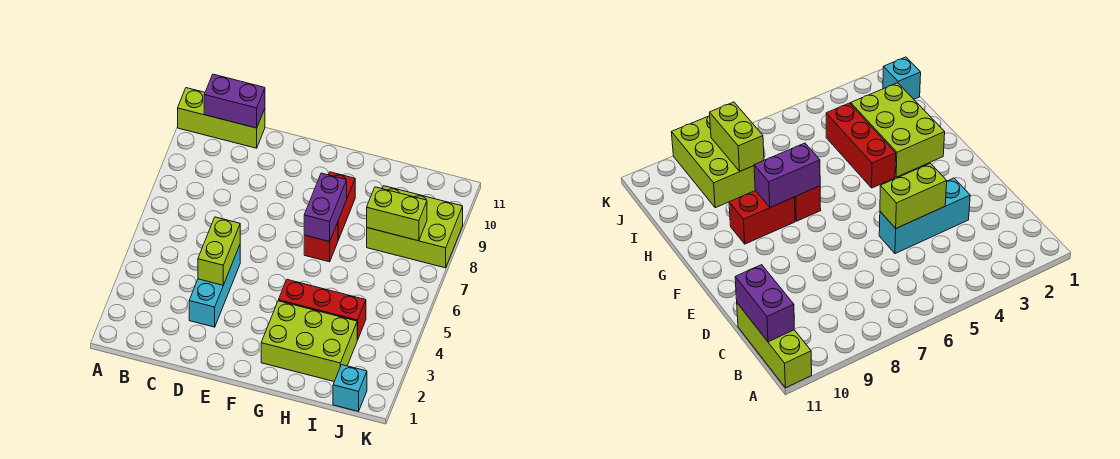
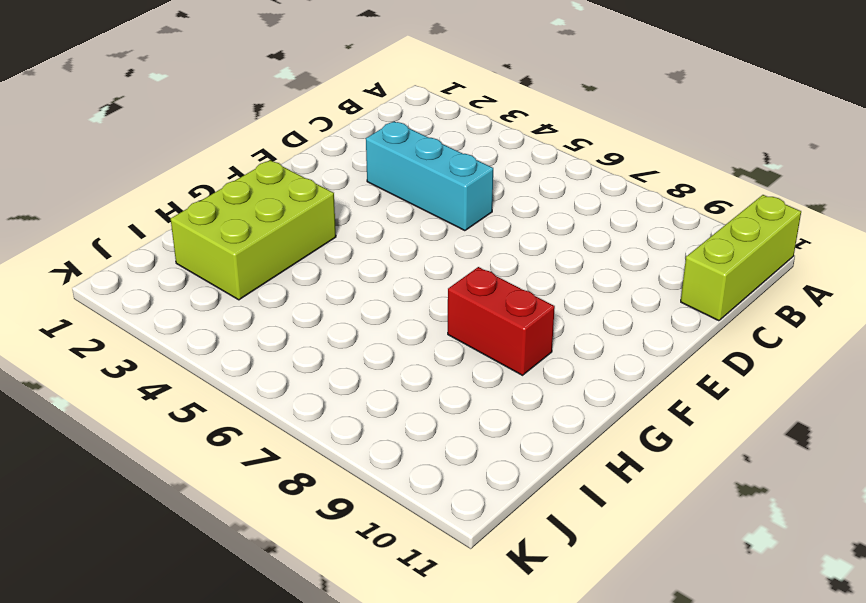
none -> red 1x3 brick [278,280,366,340]
none -> red 1x1 brick [304,222,338,262]
none -> lime 2x3 brick [367,186,463,268]

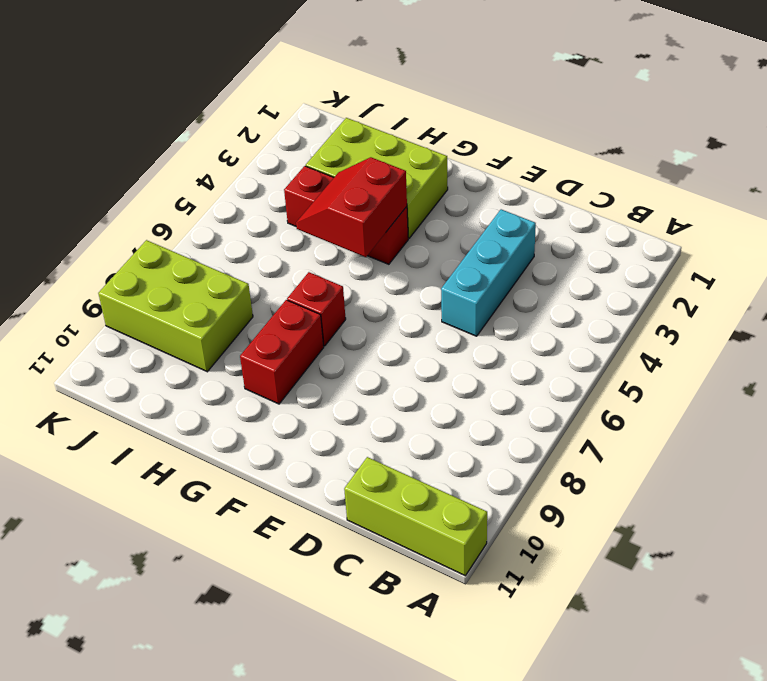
red 2x2 slope [296,157,407,257] -> none
none -> cyan 1x1 brick [333,365,367,411]
none -> purple 1x2 brick [204,74,265,128]
none -> lime 1x2 brick [198,217,240,285]

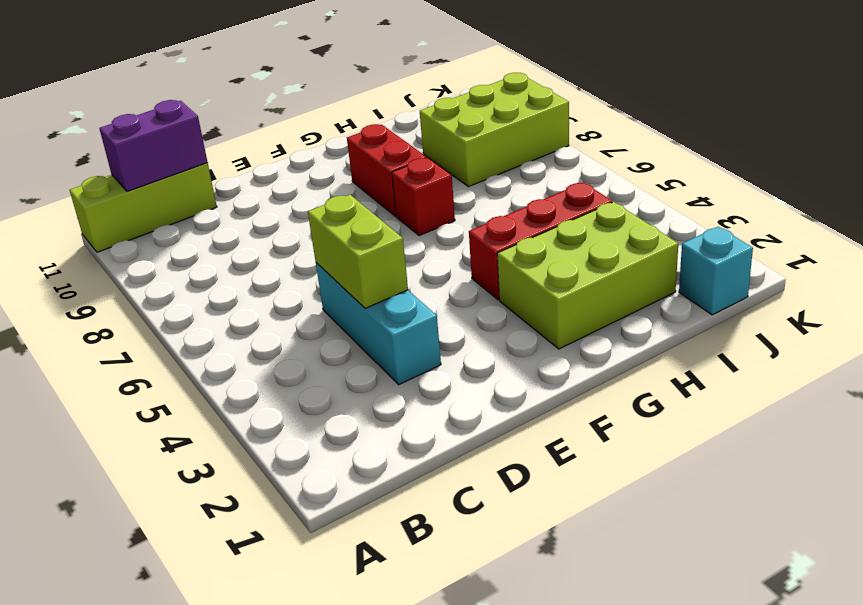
none -> purple 1x2 brick [304,173,347,242]
none -> lime 1x2 brick [367,187,427,241]

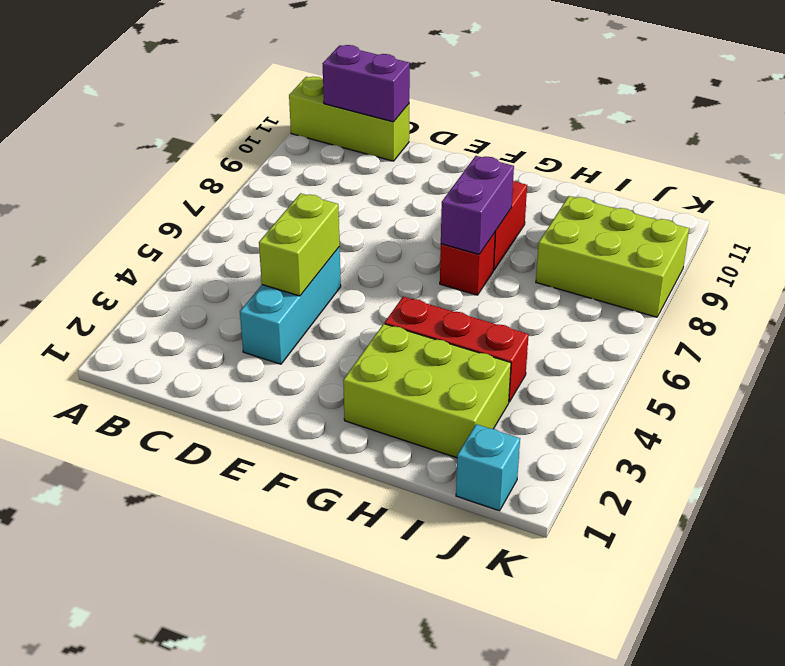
none -> lime 1x2 brick [367,187,427,241]

